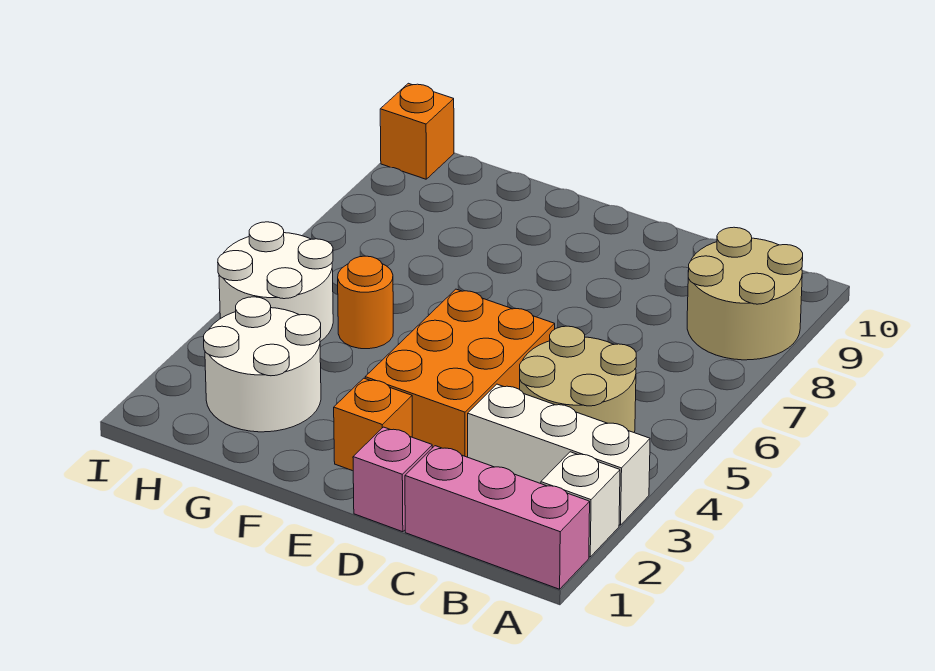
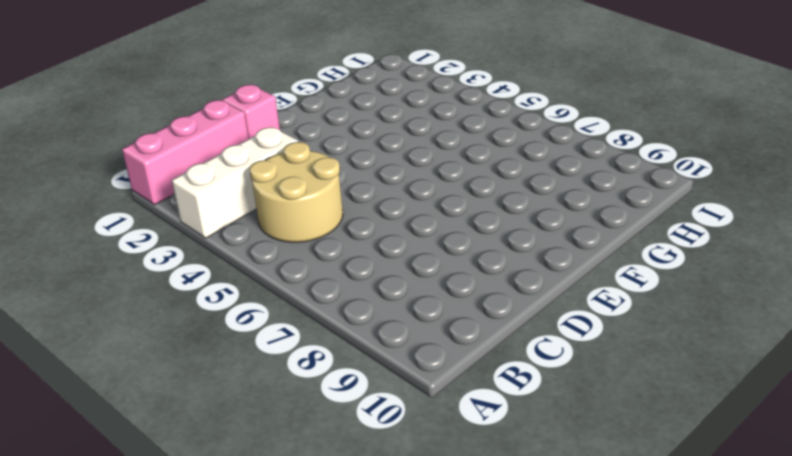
none -> white 1x1 brick [541,452,620,557]
none -> tan 2x2 round brick [687,227,803,360]
none -> orange 2x3 brick [365,289,555,457]

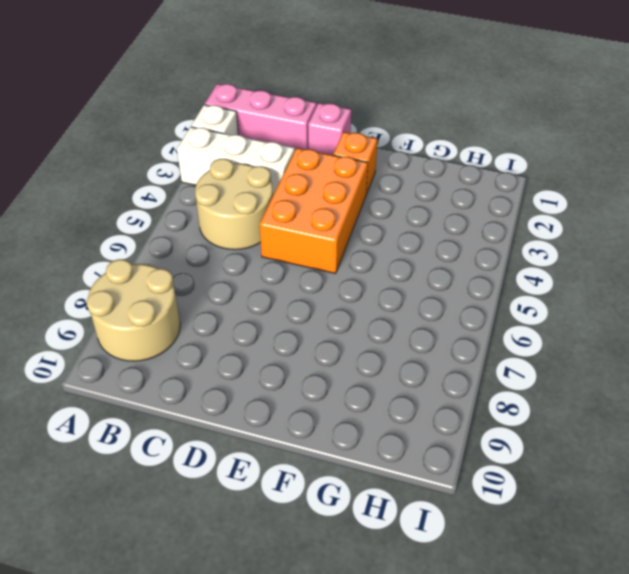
none -> white 2x2 round brick [204,297,321,432]
none -> orange 1x1 round brick [338,256,393,349]
none -> white 2x2 round brick [218,222,333,342]

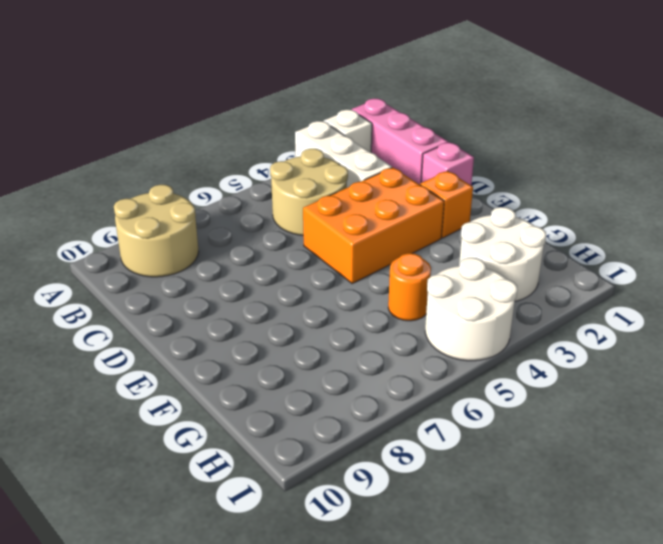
none -> orange 1x1 brick [380,83,454,179]

